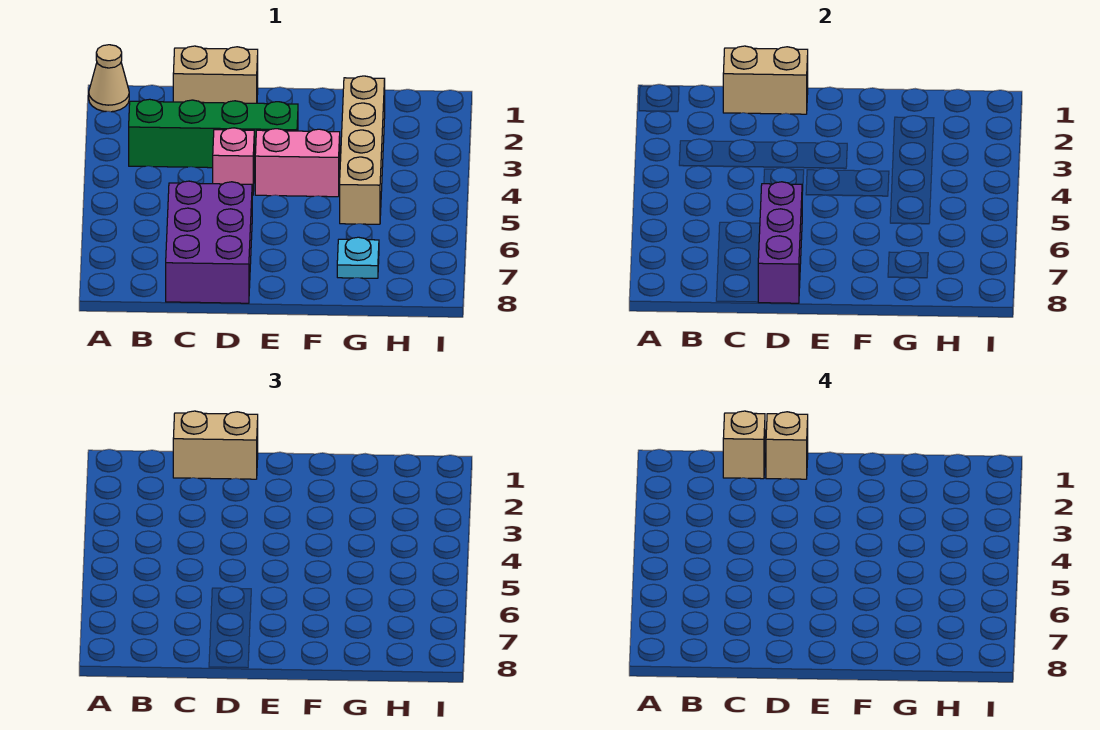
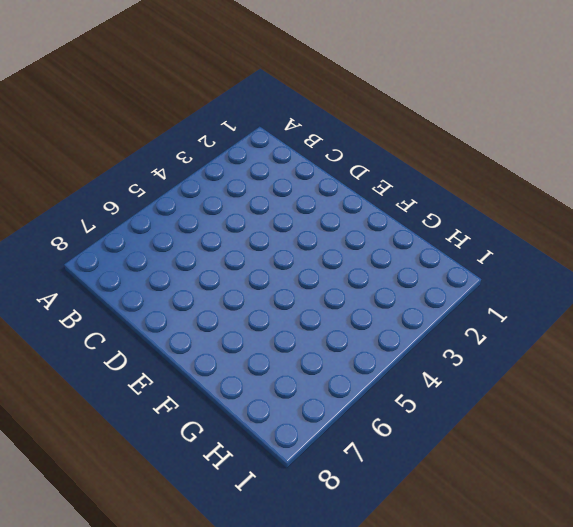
none -> tan 1x1 cone [89,45,129,112]
none -> green 1x4 brick [129,99,298,168]
none -> tan 1x2 brick [173,46,258,103]

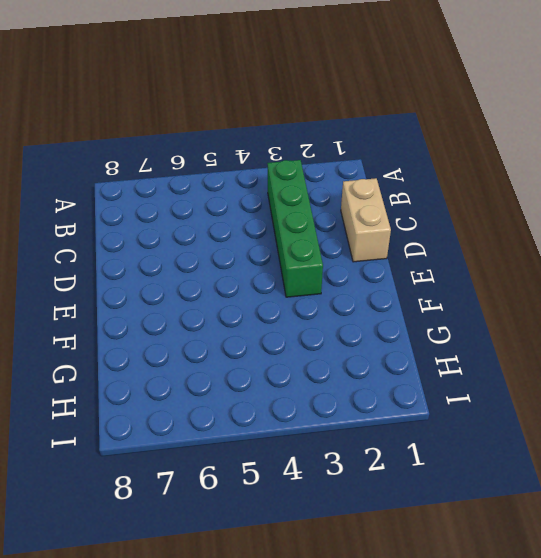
none -> tan 1x1 cone [89,45,129,112]
none -> purple 2x3 brick [166,181,252,303]
none -> pink 1x1 brick [213,128,254,195]

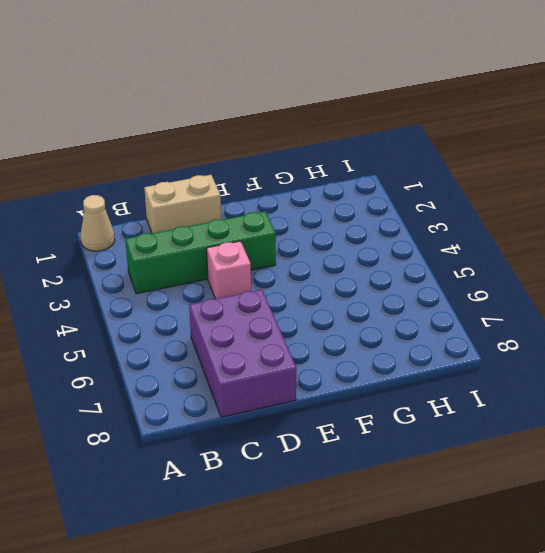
none -> pink 1x2 brick [255,129,340,197]
none -> tan 1x4 brick [340,76,385,224]
none -> cyan 1x1 plate [337,237,379,278]

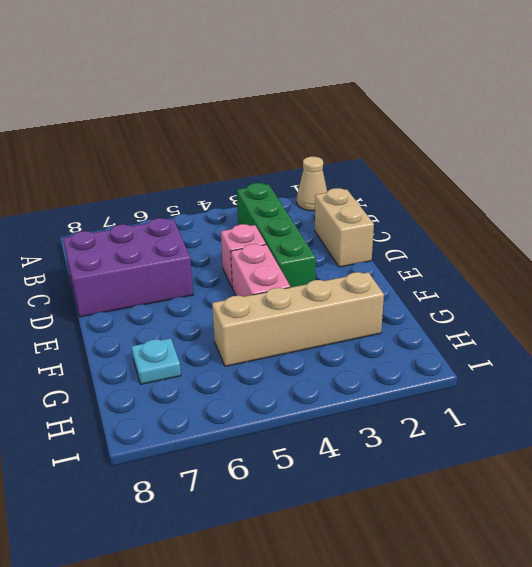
none -> tan 1x2 brick [723,46,808,114]
none -> purple 1x3 brick [758,182,802,303]
none -> tan 1x2 brick [173,411,258,479]

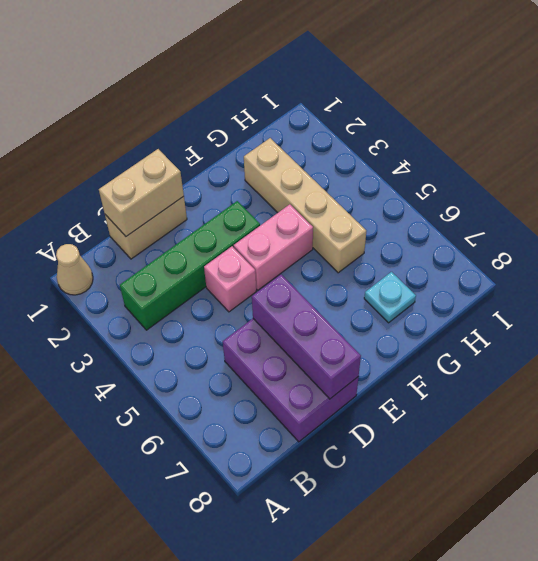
none -> tan 1x2 brick [173,411,258,479]
none -> tan 1x1 brick [723,411,765,479]
none -> tan 1x1 brick [766,412,808,479]

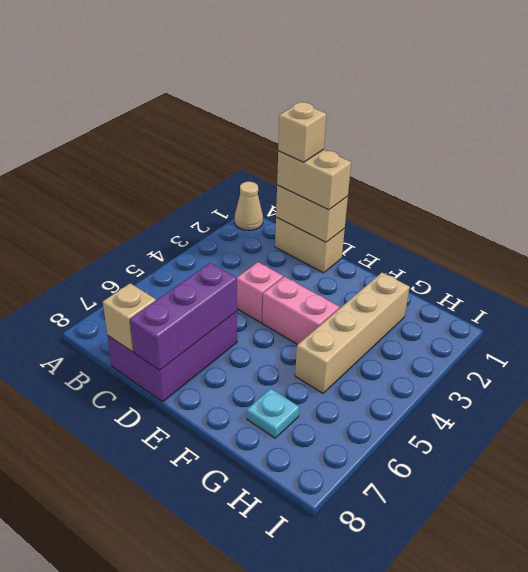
tan 1x1 brick [103,283,156,352] -> tan 1x1 brick moved to [766,412,808,479]
none -> green 1x4 brick [129,99,298,168]

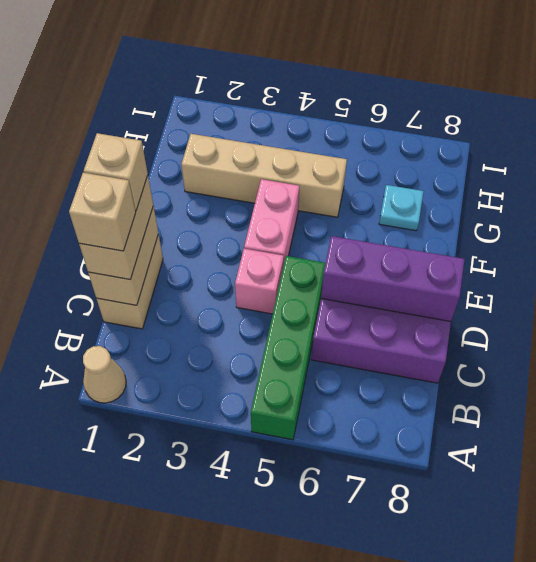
green 1x4 brick [251,256,326,440] -> green 1x4 brick moved to [129,99,298,168]

